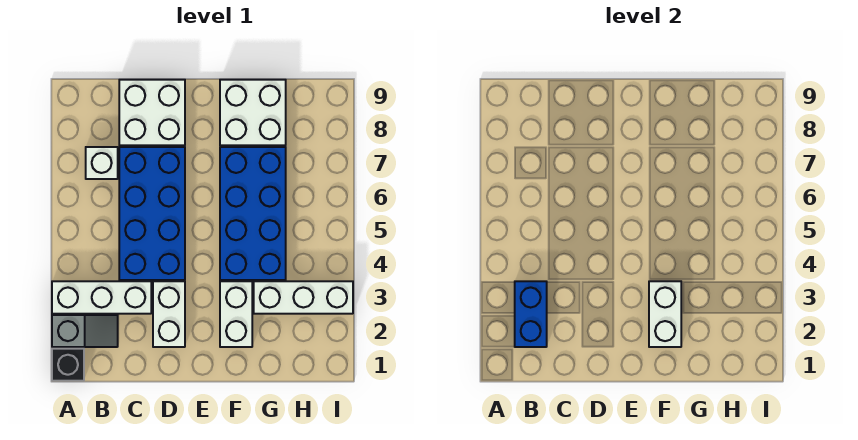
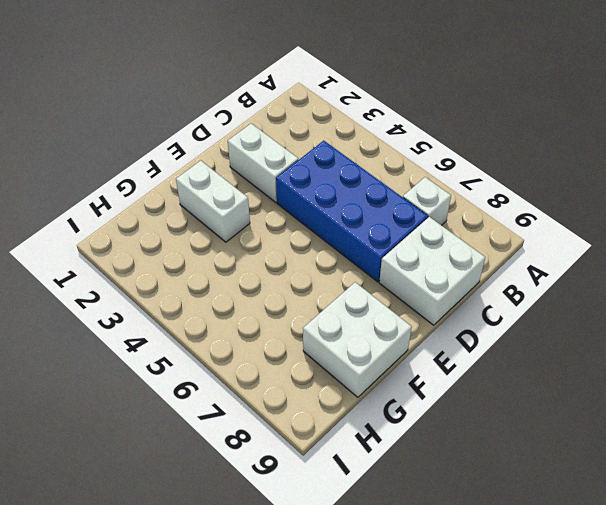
none -> black 1x1 brick [52,349,84,381]
none -> grey 1x2 slope [52,315,118,347]
none -> white 1x3 brick [52,281,151,314]

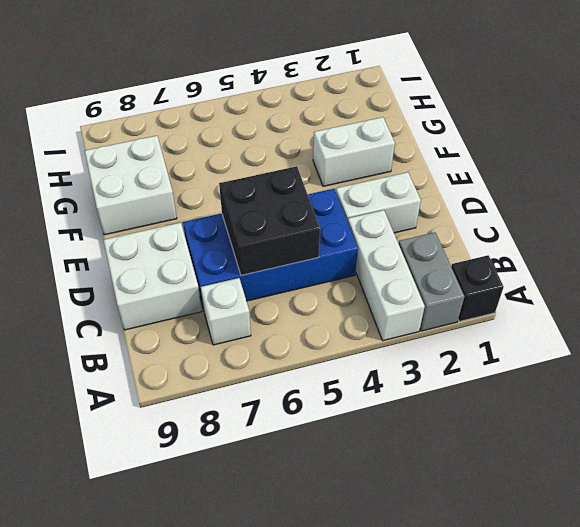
grey 1x2 brick [399,232,464,331] -> grey 1x2 slope [52,315,118,347]
black 2x2 brick [219,166,320,275] -> none
none -> blue 2x4 brick [220,147,286,280]
none -> white 1x3 brick [254,281,353,314]
none -> blue 1x2 brick [515,281,547,347]

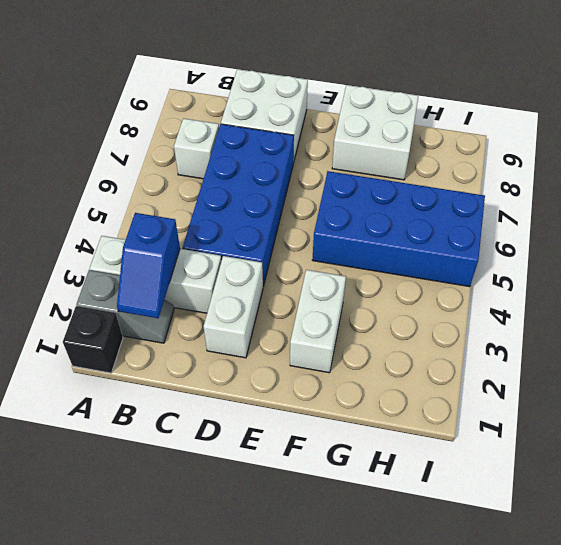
blue 1x2 slope [117,213,180,318] -> blue 1x2 brick [515,281,547,347]
blue 2x4 brick [312,171,485,287] -> blue 2x4 brick turned to [220,147,286,280]
none -> white 1x3 brick [254,281,353,314]
none -> white 1x2 brick [649,281,681,347]

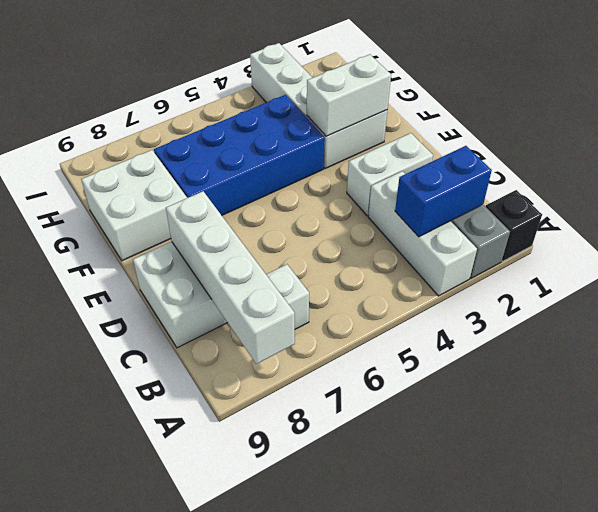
white 1x4 brick [166,191,295,364] -> none
none -> blue 2x4 brick [119,147,185,280]

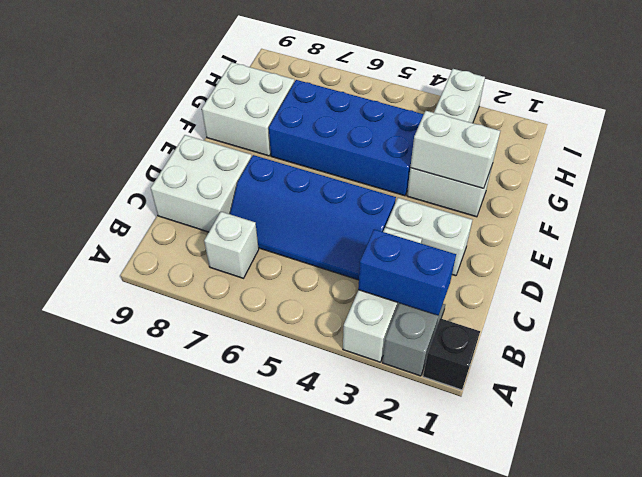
blue 2x4 slope [230,155,396,280] -> blue 2x4 brick [119,147,185,280]

